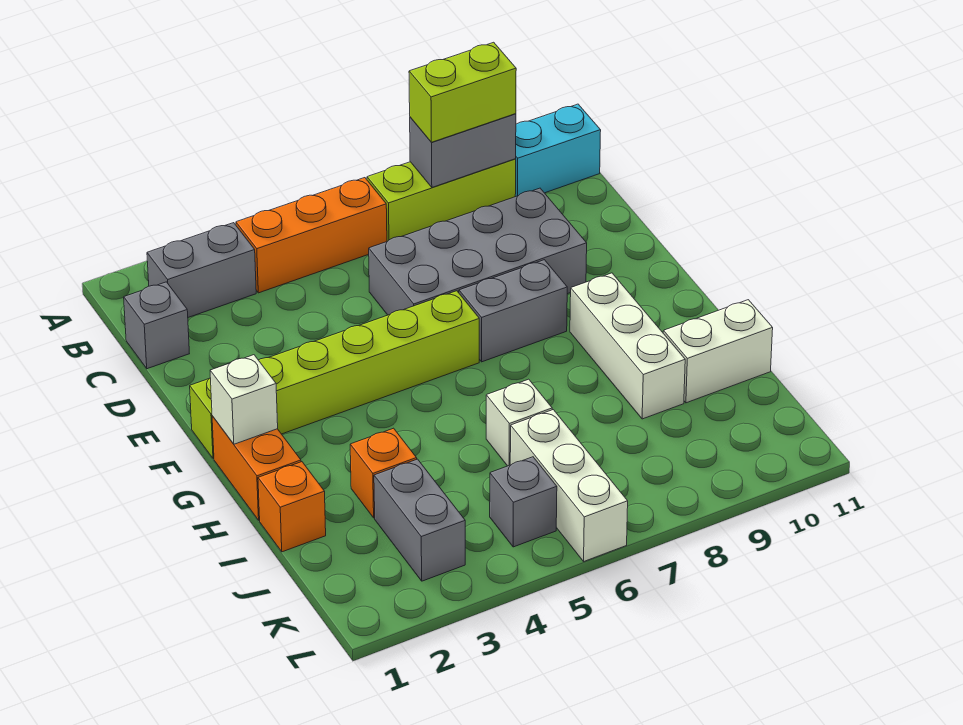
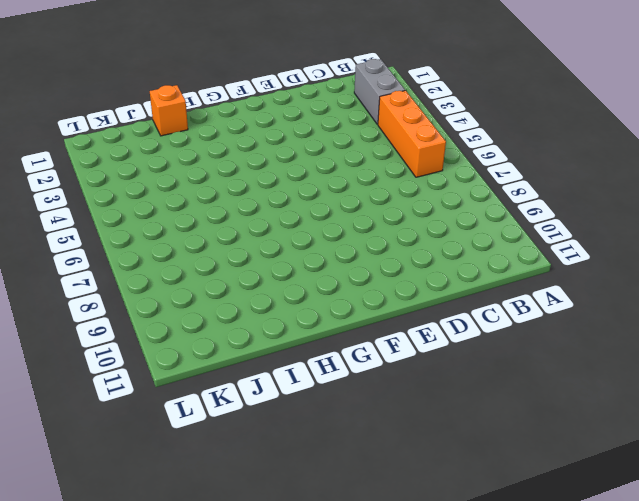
none -> lime 1x3 brick [367,159,516,241]
none -> cyan 1x2 brick [515,104,601,197]
none -> grey 1x1 brick [124,282,189,369]

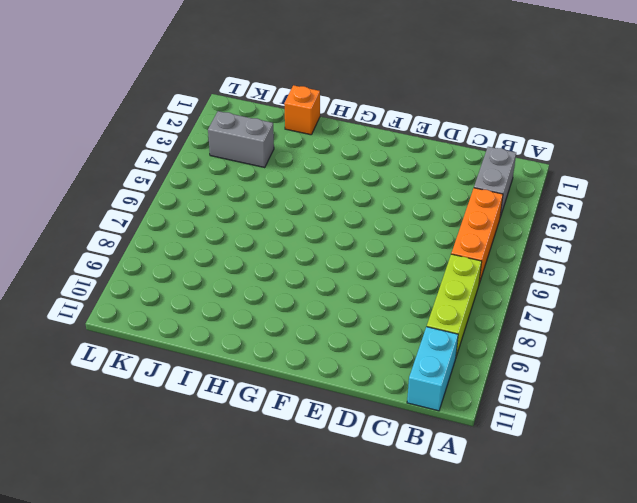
none -> grey 1x1 brick [124,282,189,369]
none -> grey 2x4 brick [369,188,587,315]
none -> lime 1x6 brick [190,291,479,459]

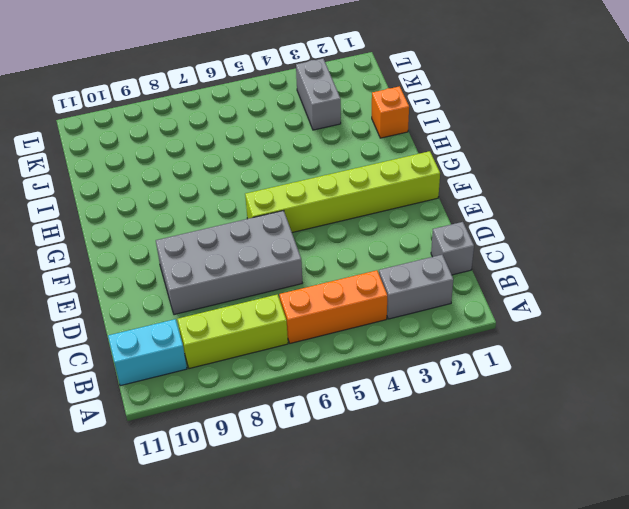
none -> grey 1x2 brick [459,260,567,362]
none -> orange 1x2 brick [212,416,301,520]
none -> white 1x3 brick [570,273,685,419]

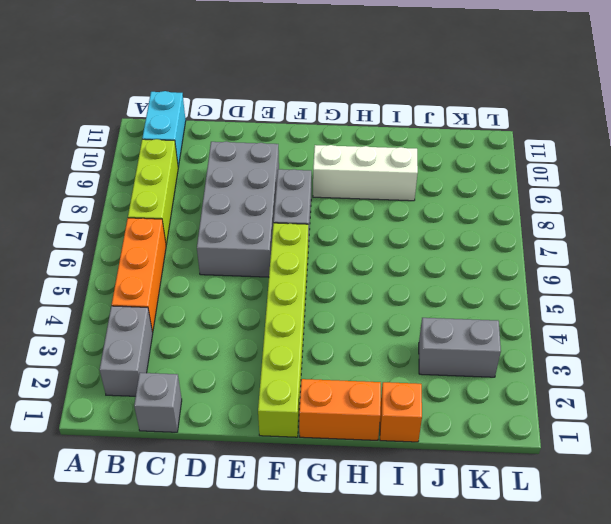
none -> orange 1x1 brick [350,428,417,518]
none -> white 1x1 brick [486,379,552,466]
none -> white 1x2 brick [663,300,773,403]

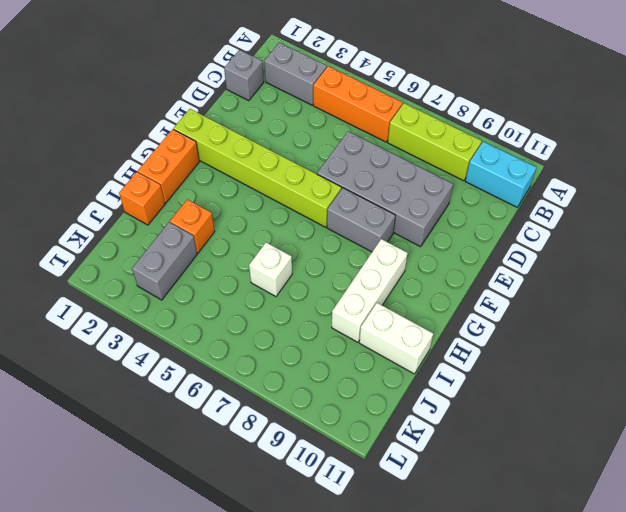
none -> white 1x3 brick [510,410,628,561]
none -> grey 1x1 brick [490,457,557,547]
none -> grey 1x2 brick [410,114,516,187]

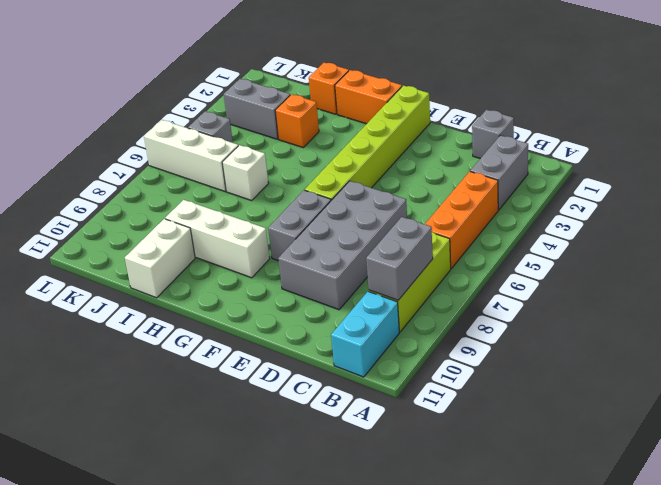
none -> white 1x1 brick [210,355,278,444]
none -> lime 1x2 brick [409,42,516,142]

